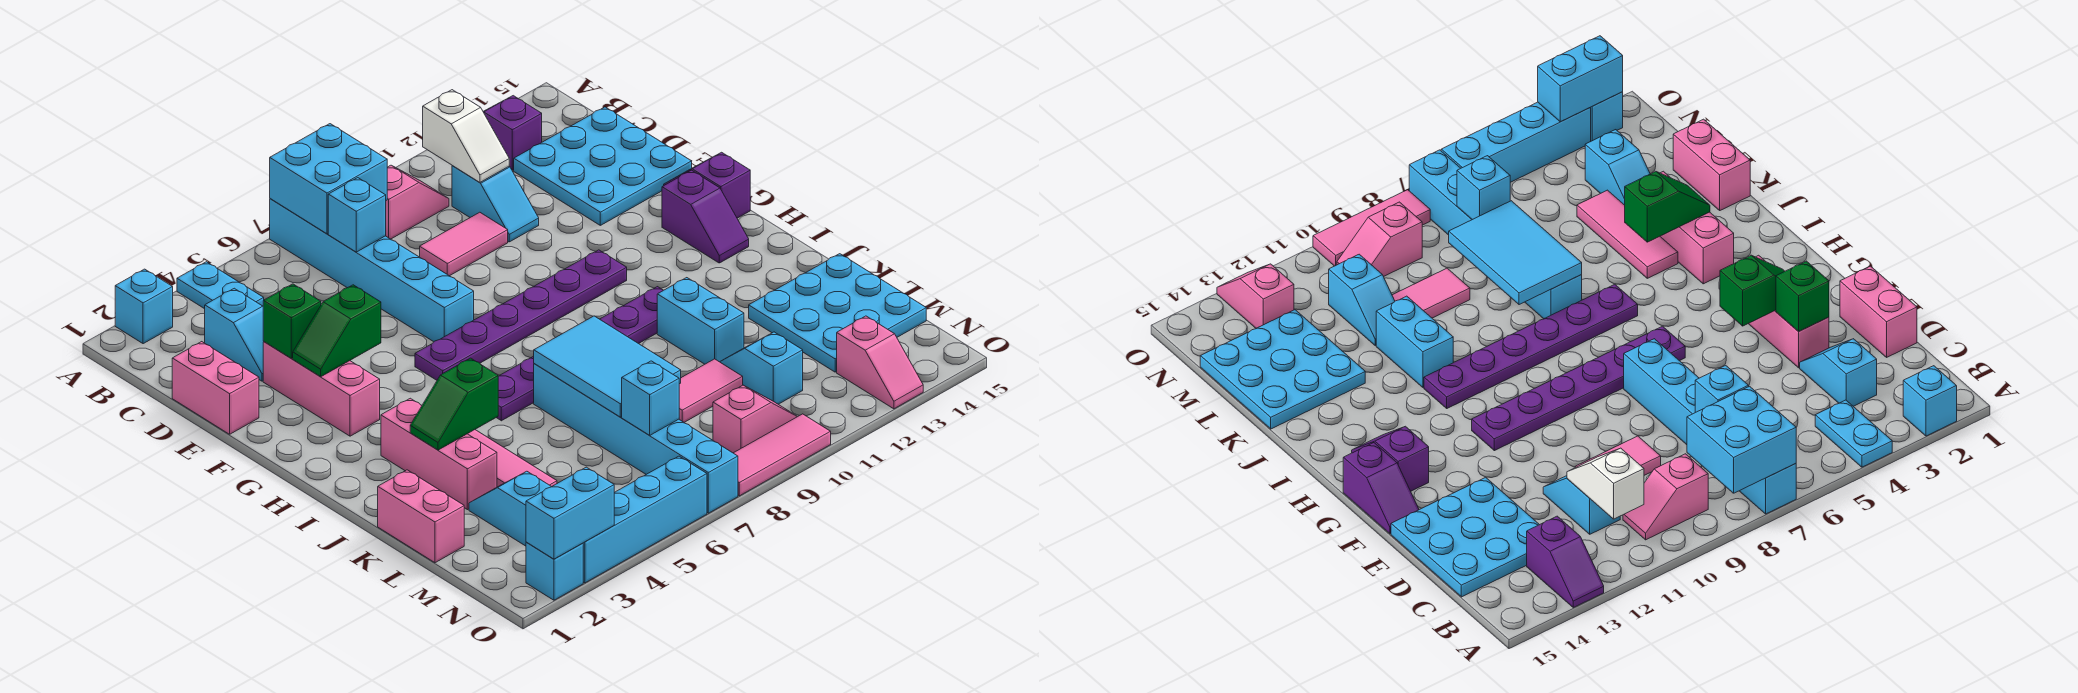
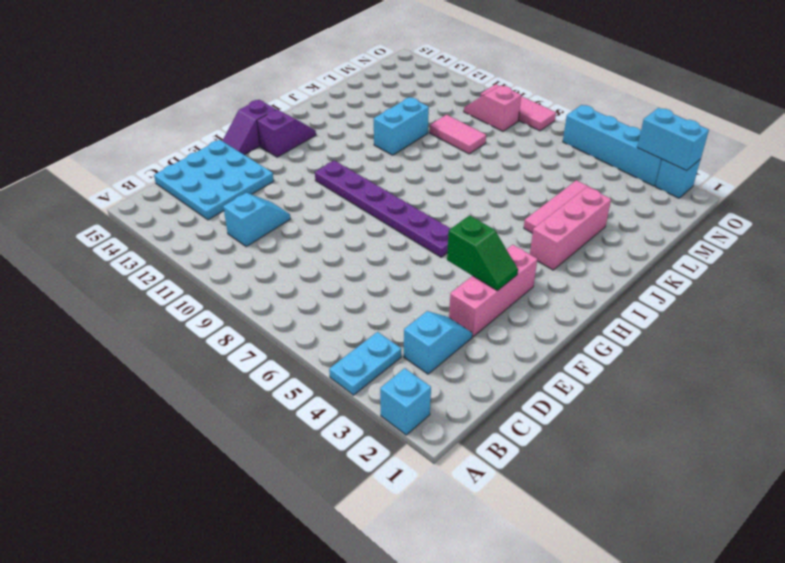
none -> cyan 1x6 brick [270,199,474,342]
none -> purple 1x2 slope [483,96,542,171]
none -> pink 1x2 slope [386,165,449,239]
none -> pink 1x2 brick [172,342,259,434]

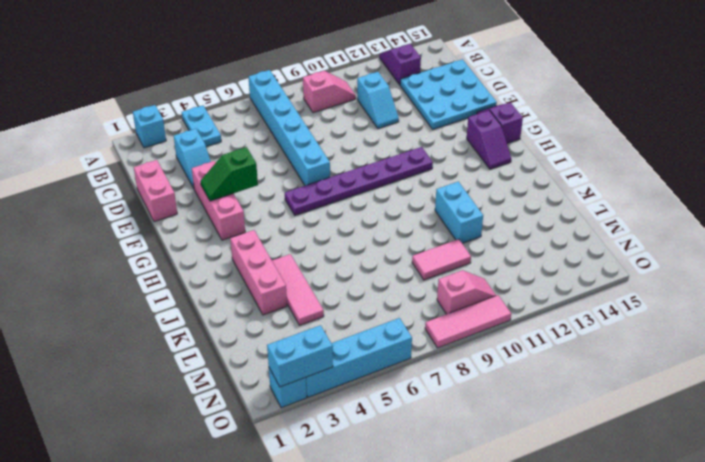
none -> pink 1x2 tile [420,212,508,276]
none -> purple 1x6 plate [496,287,663,421]
none -> cyan 1x6 brick [534,364,738,513]
none -> pink 1x2 brick [378,470,464,563]

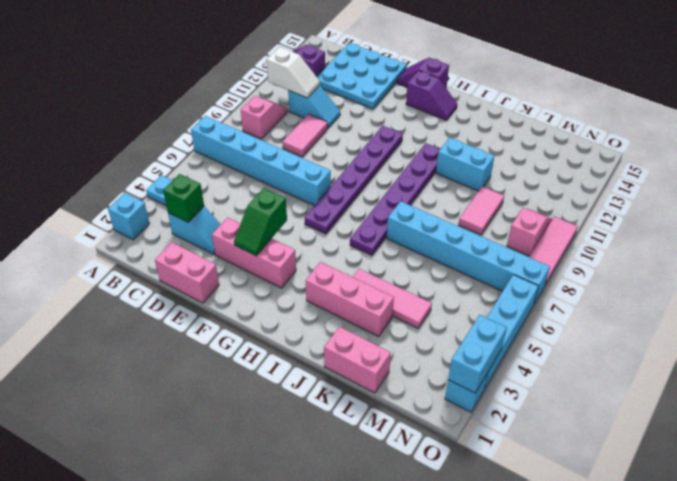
green 1x1 brick [163,174,204,222] -> green 1x1 brick moved to [263,284,321,358]
none -> cyan 3x3 plate [749,254,926,372]
none -> cyan 1x2 slope [469,471,551,546]
none -> cyan 1x2 slope [720,332,803,404]
none -> pink 1x2 slope [837,316,923,409]

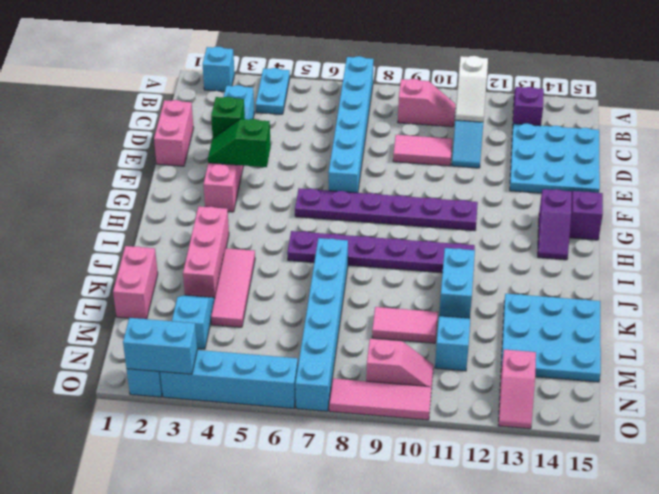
none -> cyan 2x2 brick [270,124,387,234]
none -> cyan 1x1 brick [328,178,386,252]
none -> green 1x2 slope [410,358,498,450]
none -> cyan 2x3 tile [534,316,681,417]

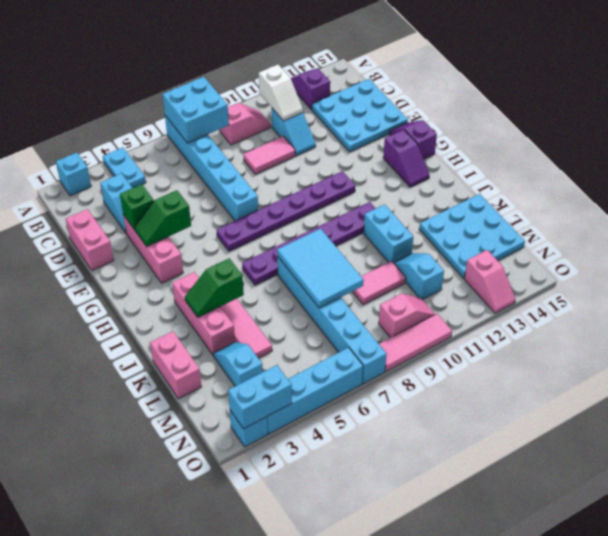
none -> cyan 1x1 brick [328,178,386,252]
none -> cyan 1x1 brick [622,361,679,435]

